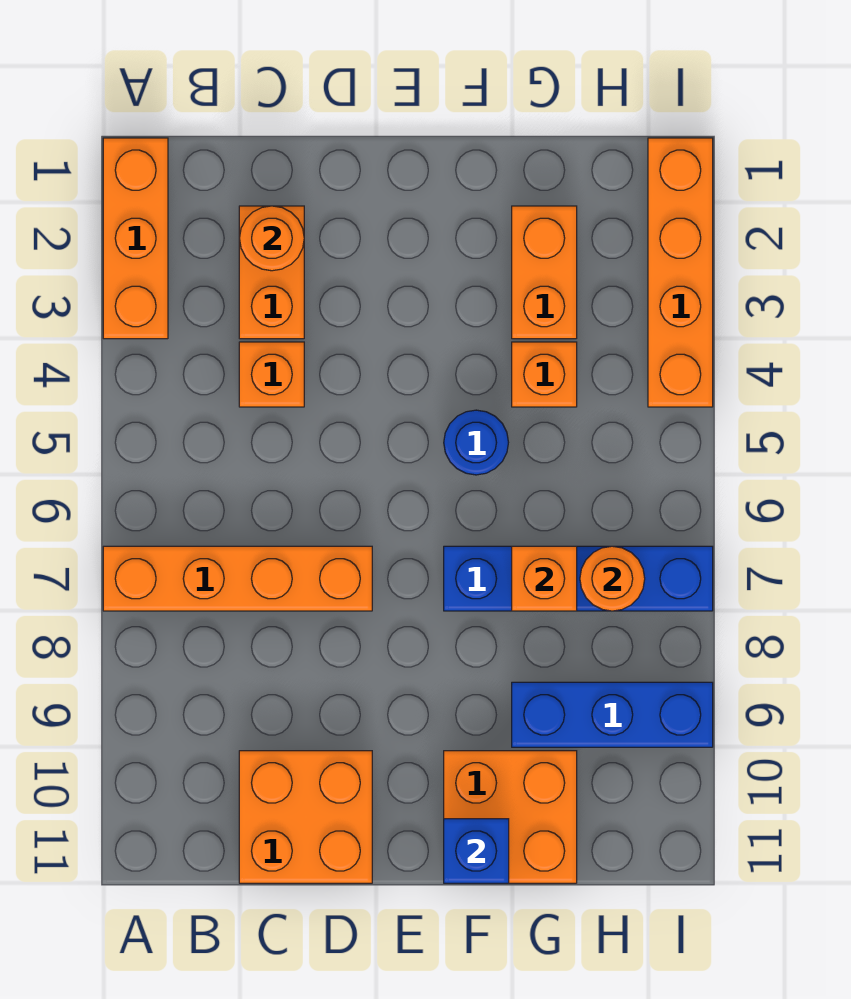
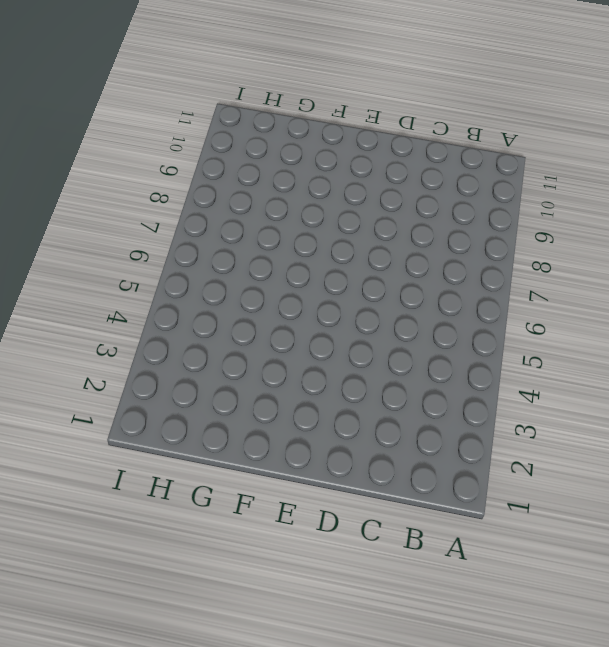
none -> orange 1x3 brick [103,138,168,339]
none -> orange 1x4 brick [103,546,372,611]
none -> orange 1x2 brick [239,206,304,339]

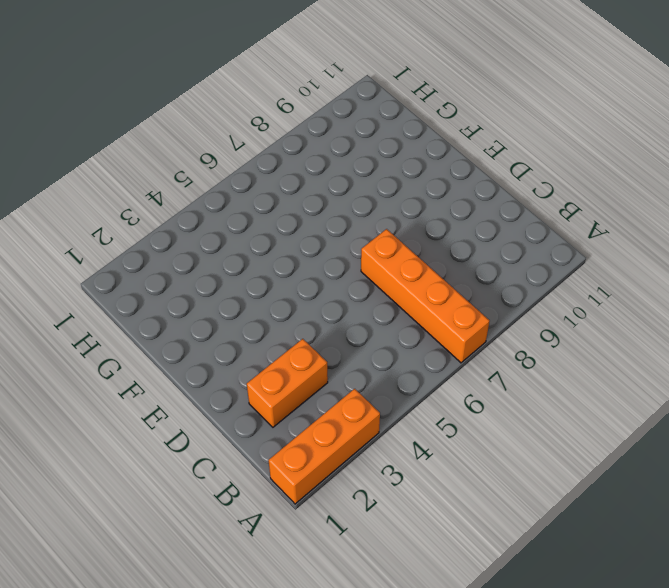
none -> orange 1x1 brick [239,342,304,407]
none -> orange 2x2 brick [239,751,372,883]
none -> blue 1x1 round brick [444,410,508,475]

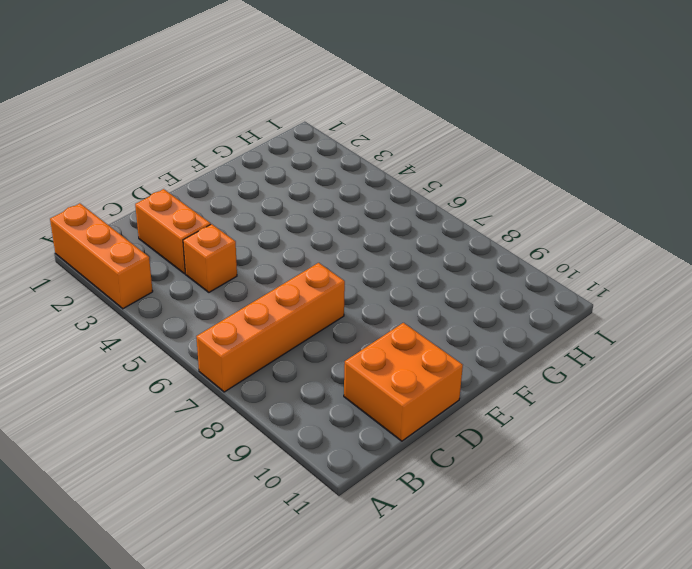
none -> blue 1x1 round brick [444,410,508,475]
none -> blue 1x4 brick [444,546,713,611]
none -> orange 2x2 brick [444,751,577,883]

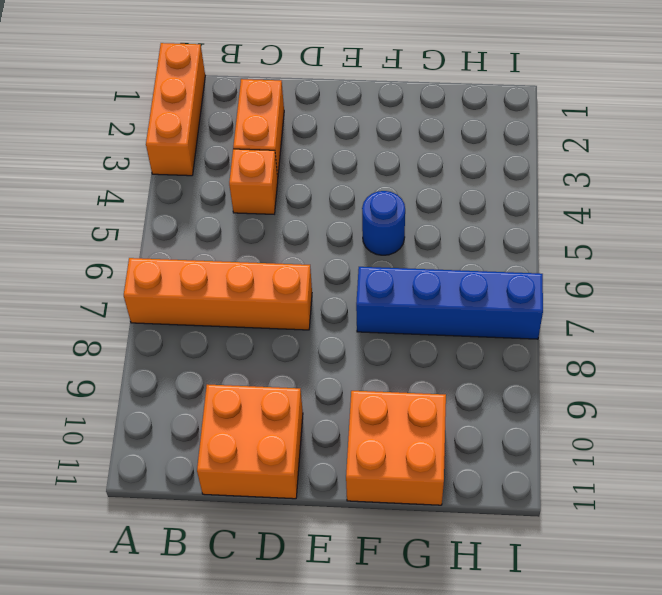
none -> orange 1x2 brick [512,206,577,339]
none -> orange 1x1 brick [512,342,577,407]
none -> blue 1x3 brick [512,682,713,747]

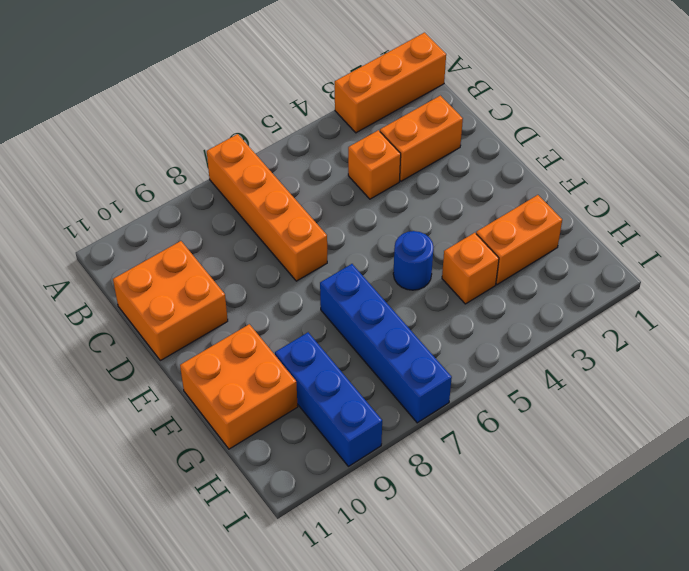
none -> orange 1x4 brick [648,138,713,407]
none -> orange 1x1 round brick [240,206,304,271]
none -> blue 1x1 brick [444,819,509,883]

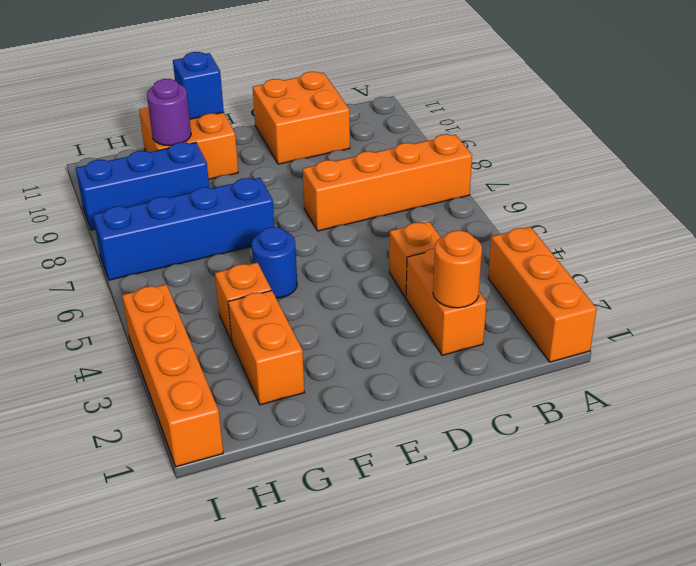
purple 1x1 round brick [147,79,191,146] -> none
none -> orange 1x1 brick [512,546,577,611]
none -> orange 1x1 round brick [580,546,645,611]

